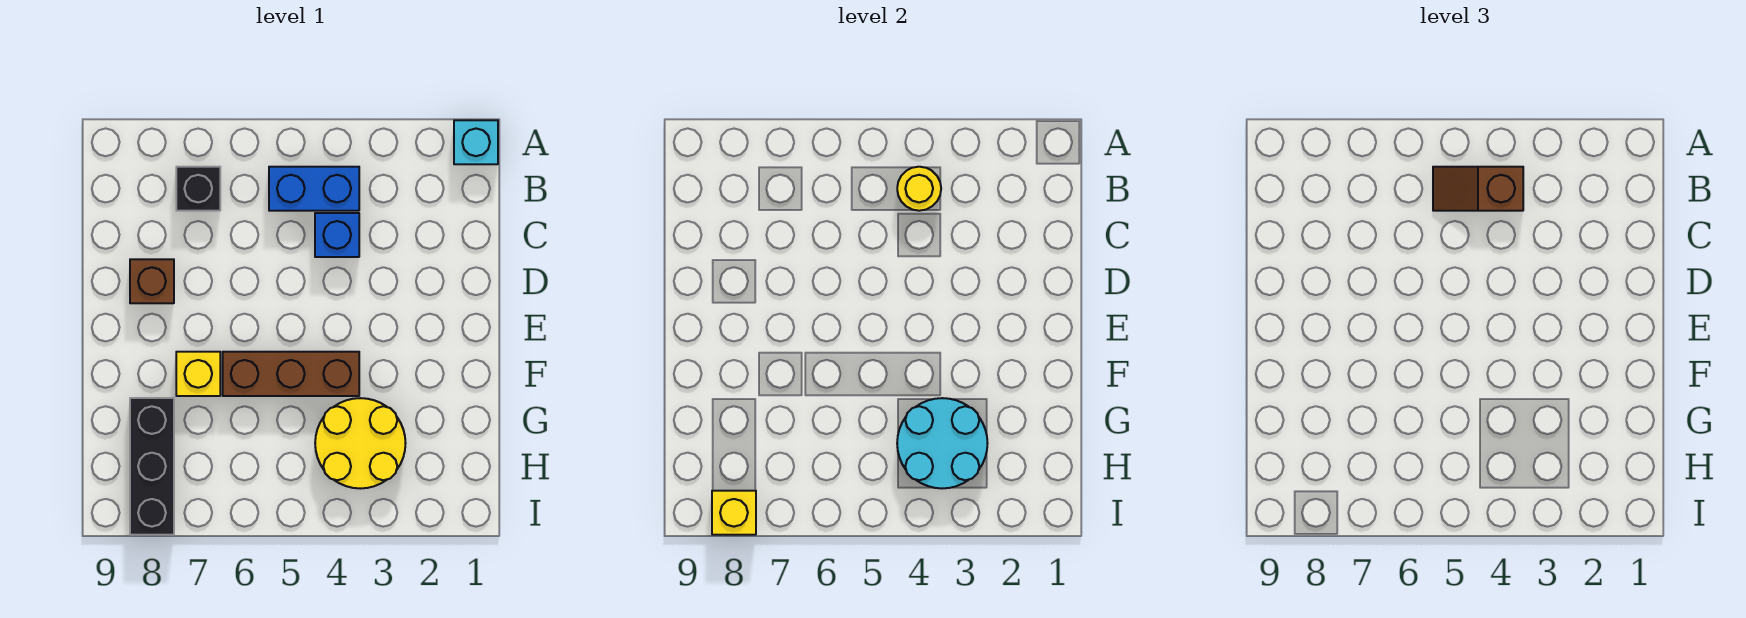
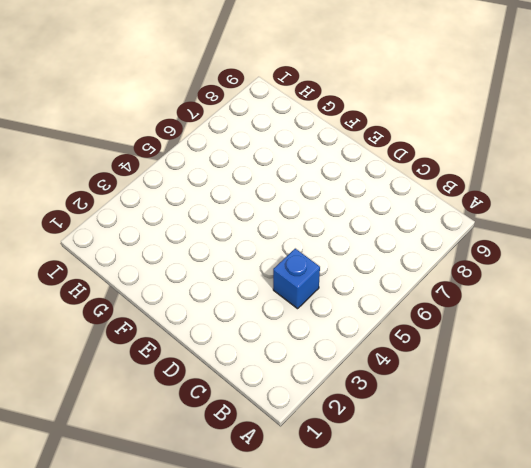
none -> cyan 1x1 brick [454,120,498,164]
none -> blue 1x2 brick [269,167,359,211]
none -> black 1x1 brick [176,167,220,211]

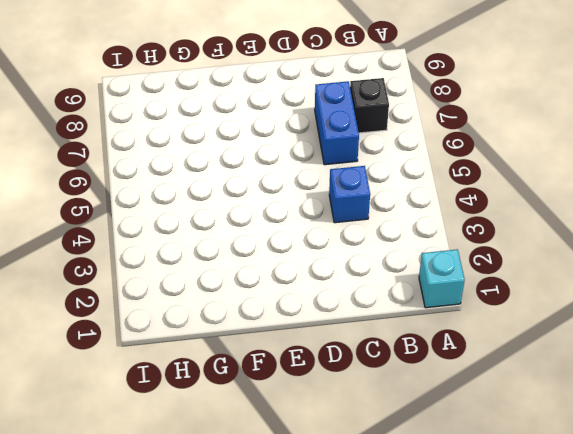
blue 1x2 brick [315,81,359,165] -> blue 1x2 brick moved to [269,167,359,211]
none -> brown 1x1 brick [130,259,174,303]
none -> brown 1x3 brick [223,352,359,396]
none -> yellow 1x1 brick [176,352,220,396]

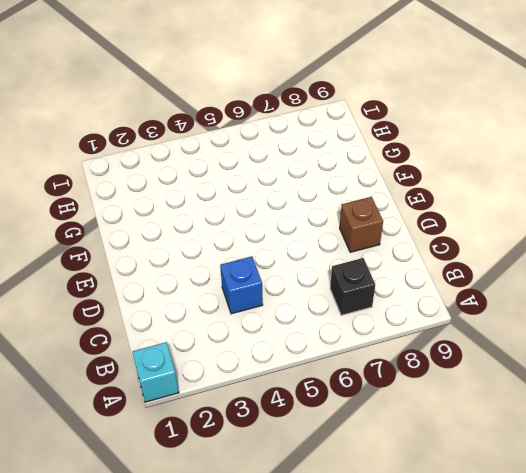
none -> blue 1x2 brick [269,167,359,211]
none -> brown 1x3 brick [223,352,359,396]
none -> yellow 1x1 brick [176,352,220,396]

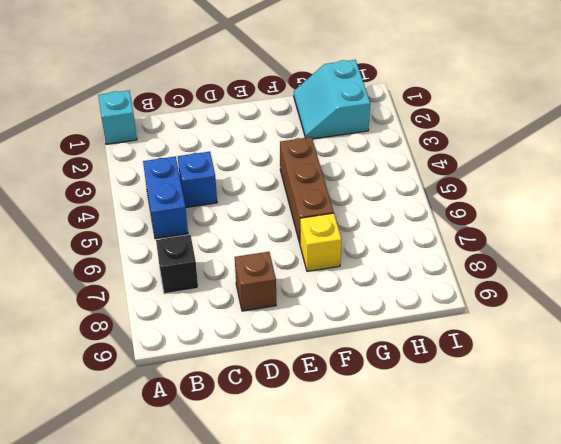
cyan 2x2 slope [294,60,370,139] -> none
none -> yellow 2x2 round brick [315,398,406,489]
none -> black 1x3 brick [130,398,174,535]
none -> yellow 1x1 round brick [897,167,941,211]

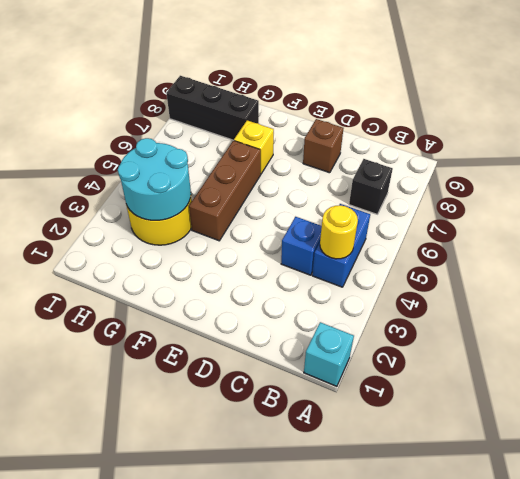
none -> yellow 1x1 brick [712,491,756,535]
none -> brown 1x2 slope [1433,167,1523,211]

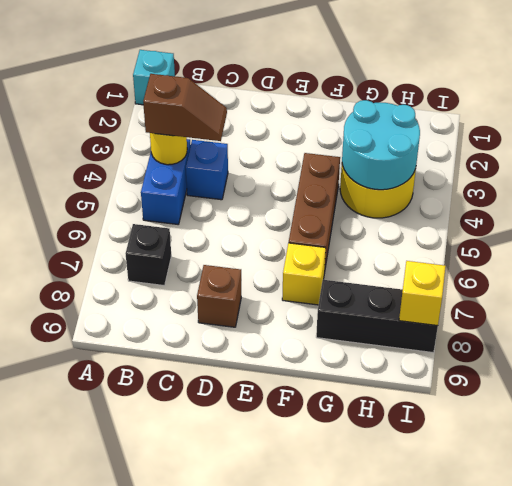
brown 1x2 slope [143,74,227,141] -> brown 1x2 slope turned to [1433,167,1523,211]

